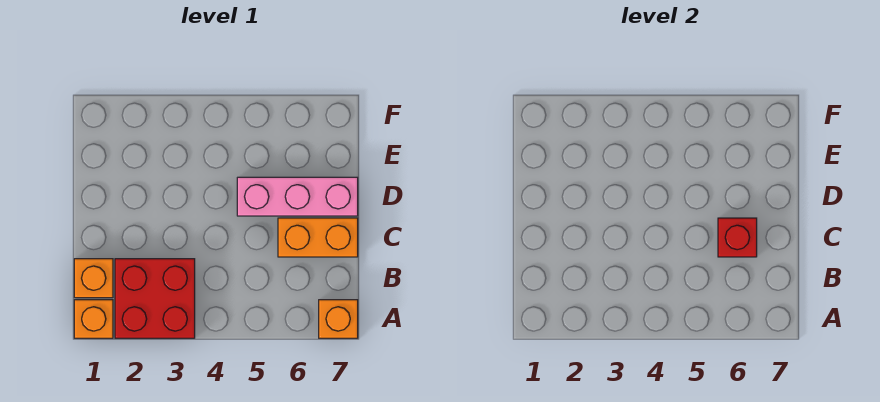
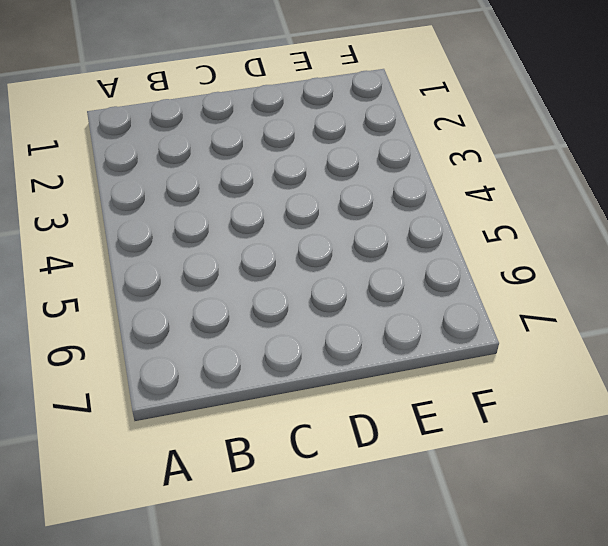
none -> orange 1x1 brick [74,300,113,338]
none -> red 2x2 brick [115,259,195,338]

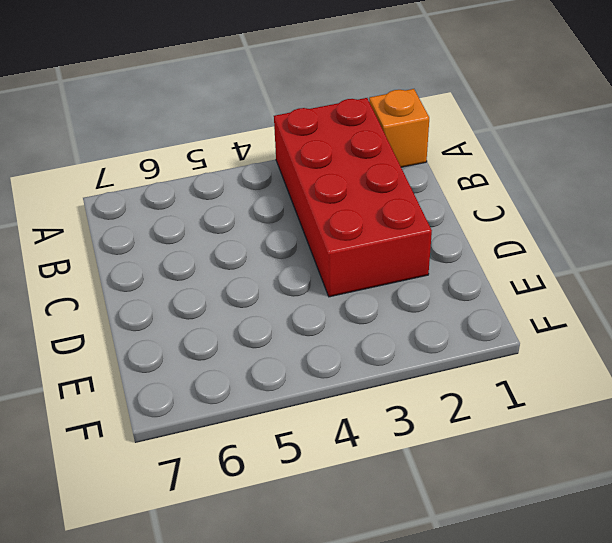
red 2x4 brick [274,98,432,297] -> red 2x2 brick [115,259,195,338]
none -> orange 1x1 brick [319,300,358,338]
none -> orange 1x1 brick [74,259,113,298]

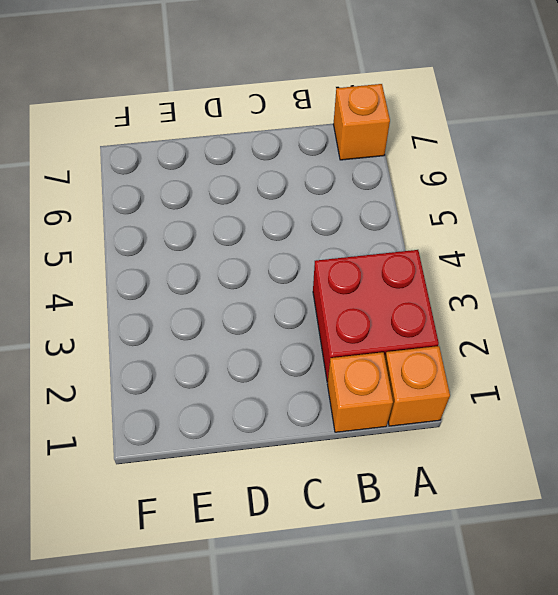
none -> orange 1x2 brick [278,218,358,257]
none -> pink 1x3 brick [237,177,358,216]

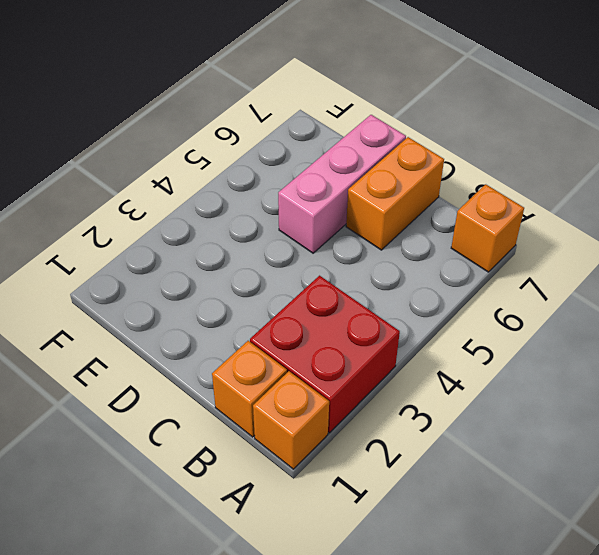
none -> red 1x1 brick [718,218,757,257]

